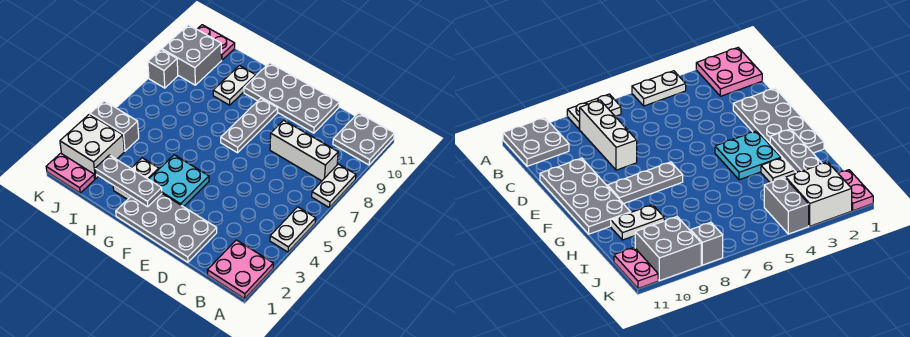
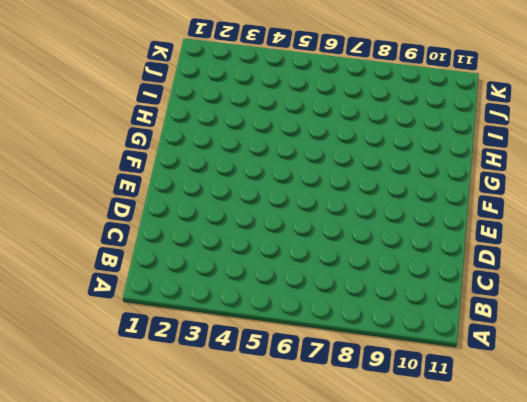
none -> pink 2x2 plate [208,240,273,299]
none -> white 1x2 plate [270,207,316,252]
none -> white 1x2 plate [312,164,356,208]

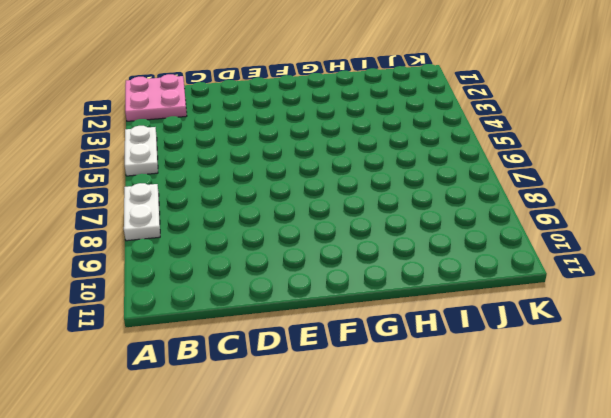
none -> grey 2x2 plate [333,113,395,165]
none -> white 1x3 brick [270,120,338,181]
none -> grey 2x4 plate [116,194,217,262]

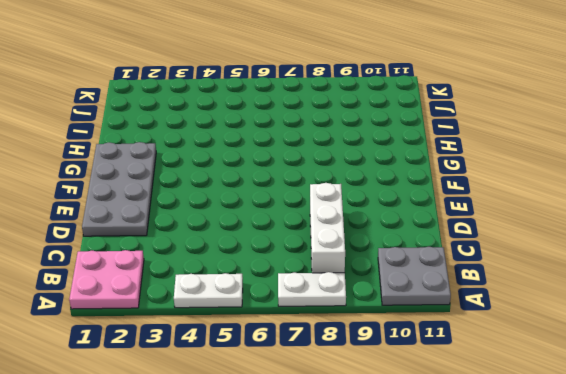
none -> grey 2x4 plate [244,63,339,133]
none -> cyan 2x2 plate [149,155,209,207]
none -> grey 1x3 plate [221,98,278,153]

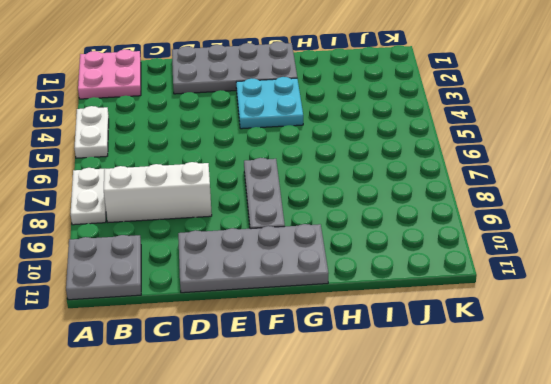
none -> white 1x2 plate [113,158,159,200]
none -> white 1x2 plate [213,66,256,105]
none -> pink 1x2 plate [46,153,95,193]

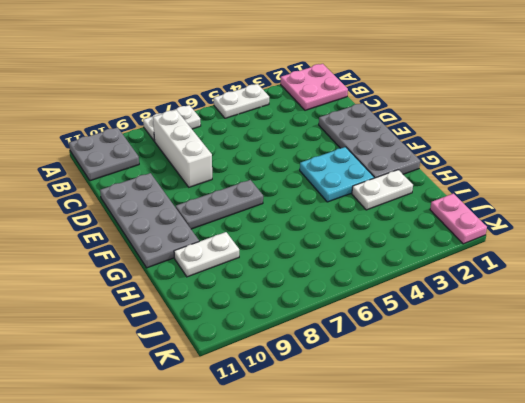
none -> white 2x2 brick [60,114,124,179]
none -> grey 1x2 brick [90,101,139,151]
none -> grey 2x2 brick [162,25,222,85]

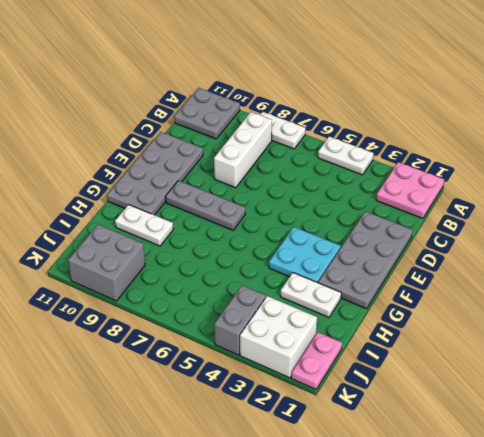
none -> pink 1x2 plate [197,25,235,60]
none -> grey 1x1 brick [148,49,178,88]
none -> grey 1x3 plate [95,155,162,207]

